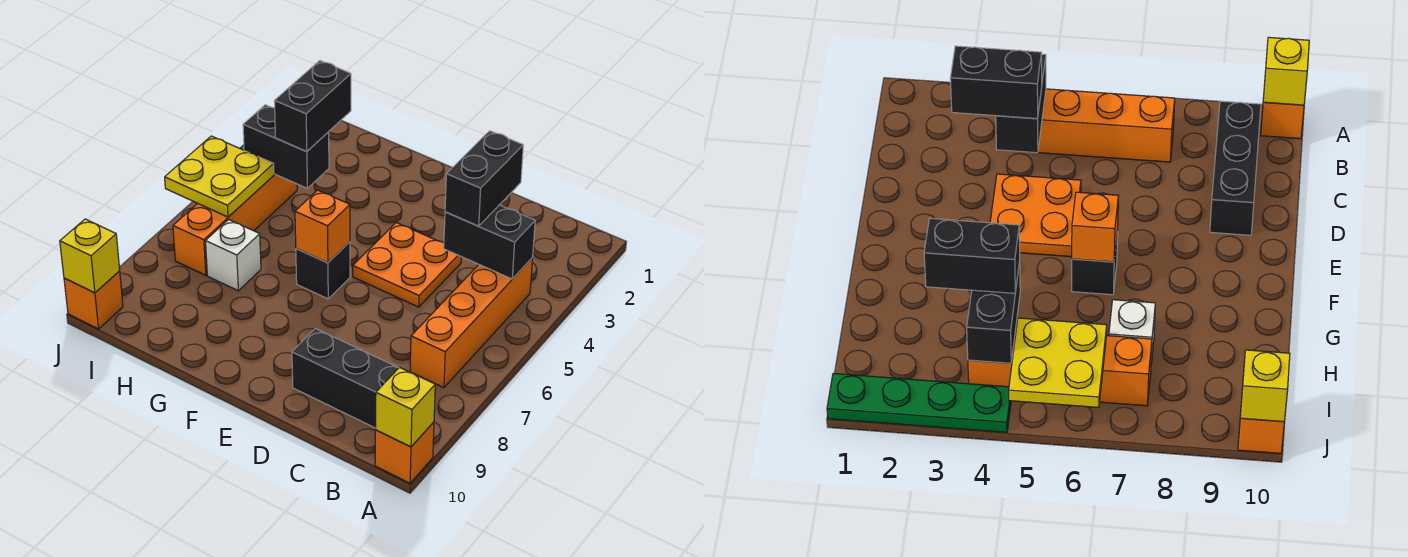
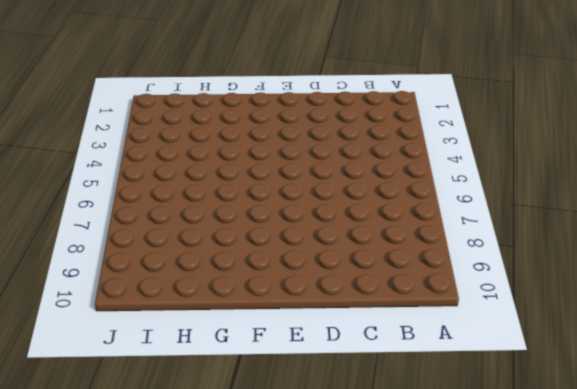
none -> orange 1x1 brick [375,422,434,483]
none -> orange 1x4 brick [410,258,533,388]
none -> black 1x3 brick [292,329,398,428]

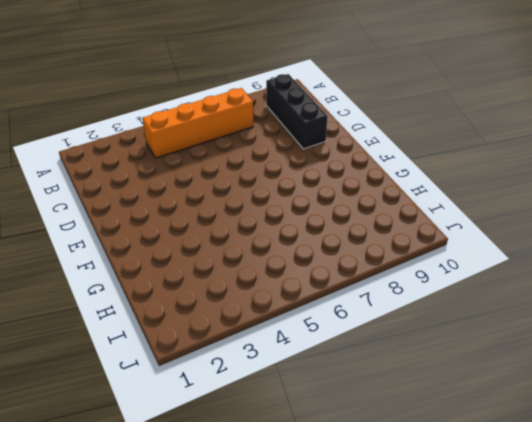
none -> orange 1x1 brick [375,422,434,483]
none -> orange 2x2 plate [353,223,461,307]
none -> black 1x1 brick [296,242,350,299]

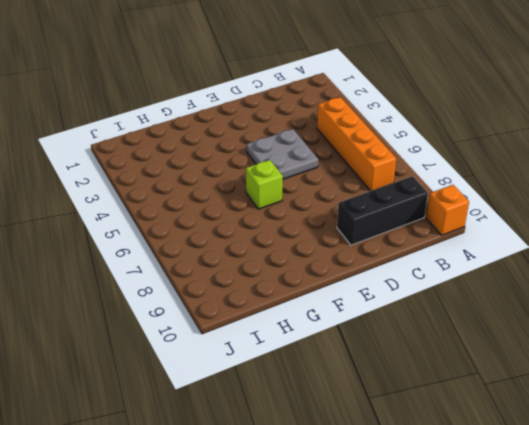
grey 2x2 plate [246,129,318,179] -> orange 2x2 plate [353,223,461,307]
lime 1x1 brick [246,160,283,209] -> black 1x1 brick [296,242,350,299]
none -> white 1x1 brick [205,220,261,291]
none -> orange 1x4 brick [173,174,297,275]
none -> green 1x4 plate [827,373,1011,432]

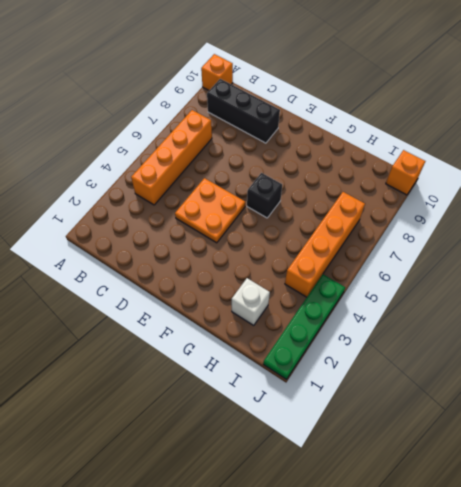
white 1x1 brick [232,278,270,325] -> white 1x1 brick moved to [205,220,261,291]
none -> yellow 1x1 brick [375,367,435,447]
none -> black 1x2 brick [444,205,535,279]
none -> orange 1x1 brick [295,190,350,263]

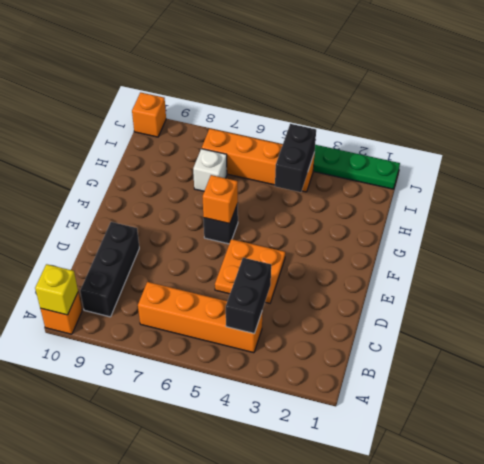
none -> yellow 2x2 plate [165,136,274,217]
none -> yellow 1x1 brick [60,219,120,293]
none -> black 1x2 brick [445,131,523,226]

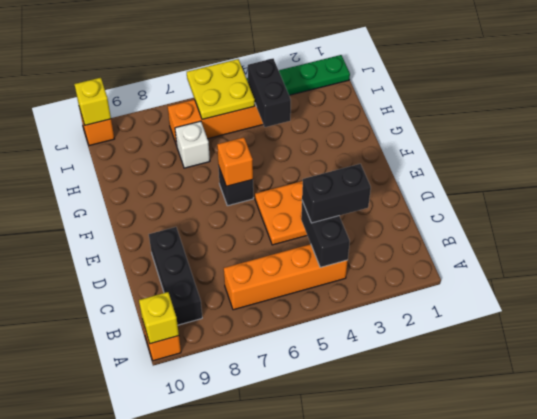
none -> black 1x2 brick [274,61,351,152]

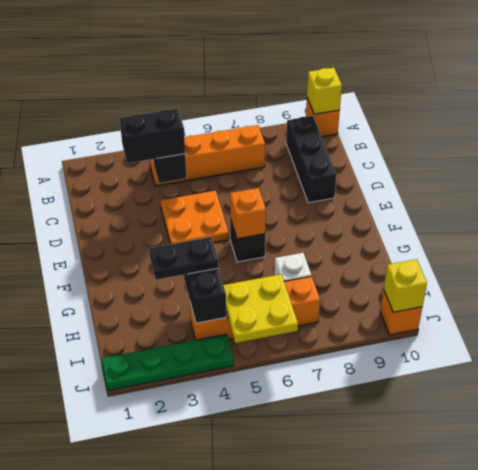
black 1x2 plate [149,237,219,280] -> black 1x2 brick [274,61,351,152]

